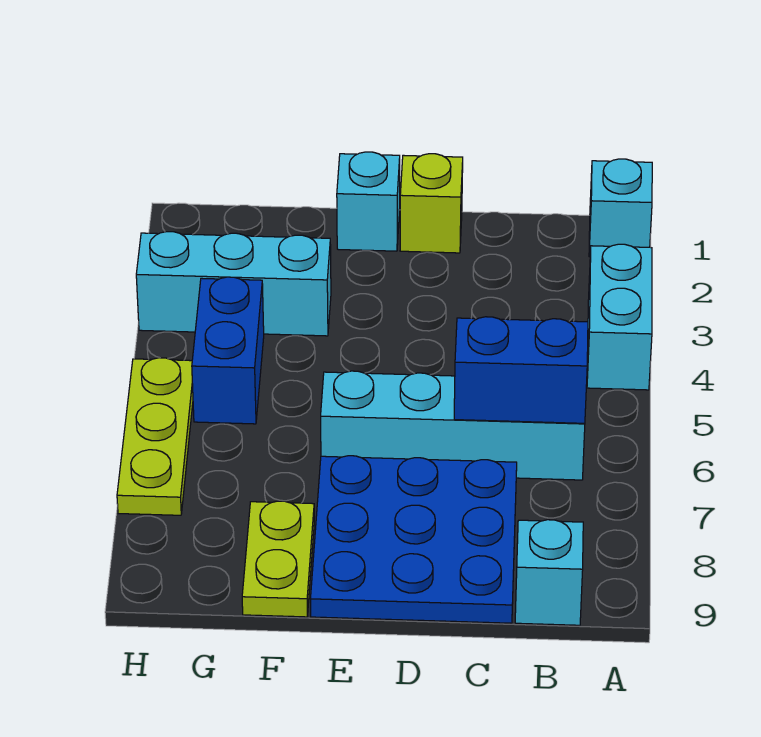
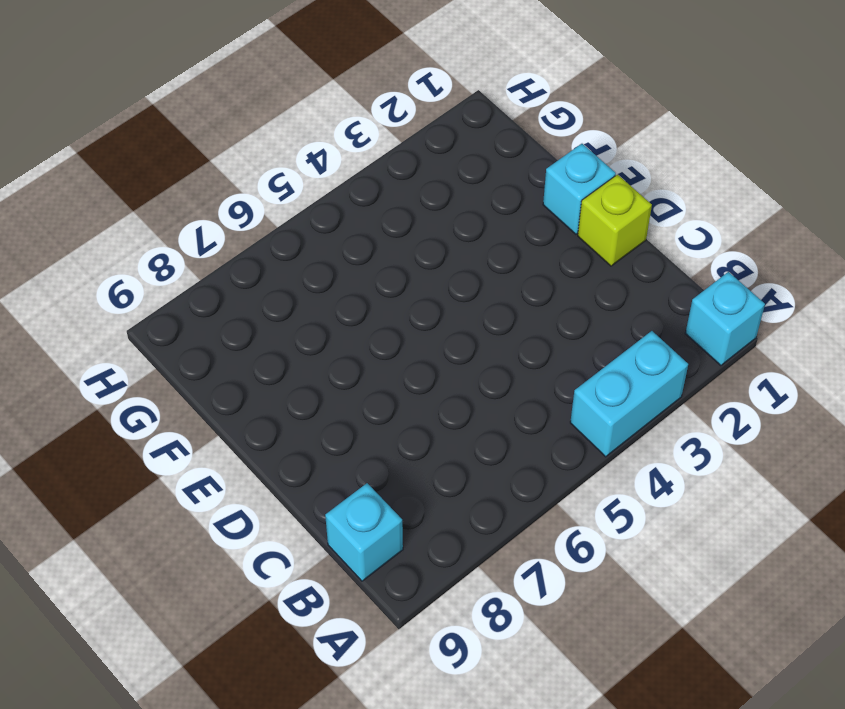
none -> cyan 1x4 brick [321,371,585,480]
none -> blue 3x3 plate [310,456,517,623]
none -> cyan 1x3 brick [136,232,331,336]

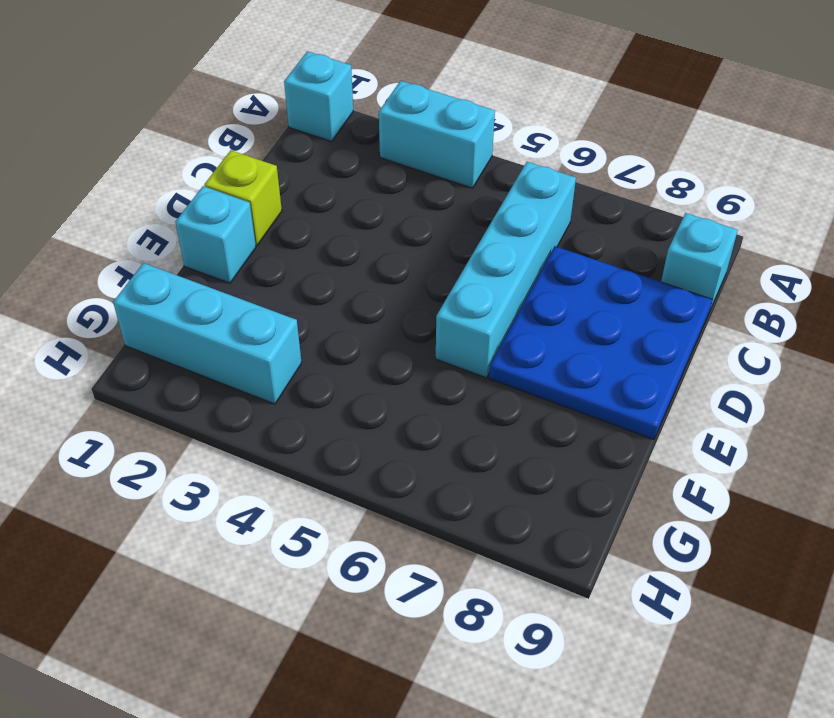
cyan 1x3 brick [113,263,302,404] -> cyan 1x3 brick turned to [136,232,331,336]
none -> lime 1x2 plate [242,501,314,617]
none -> blue 1x2 brick [192,277,264,424]
none -> lime 1x3 plate [117,358,193,515]

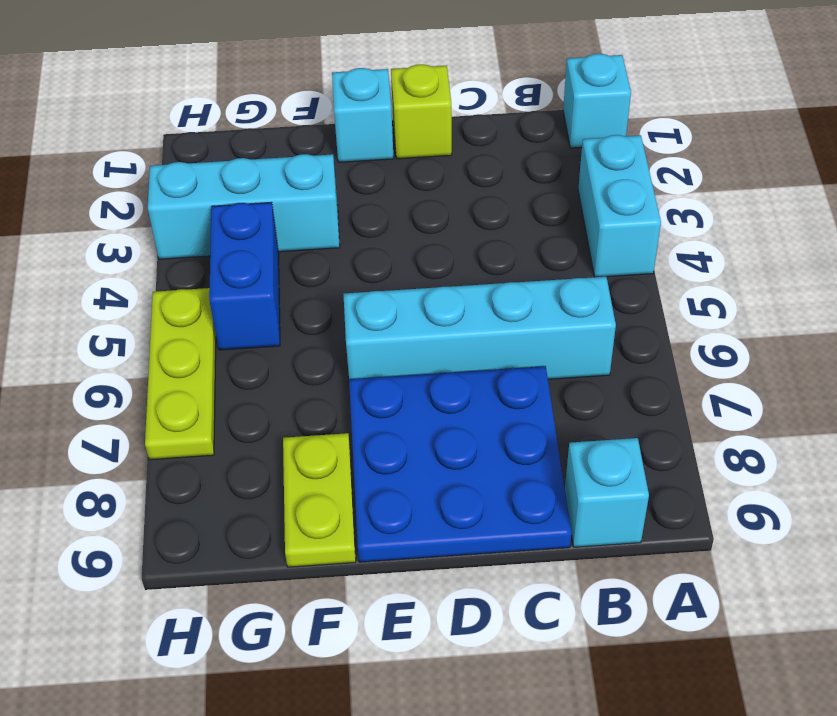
none -> blue 1x2 brick [454,317,588,423]

